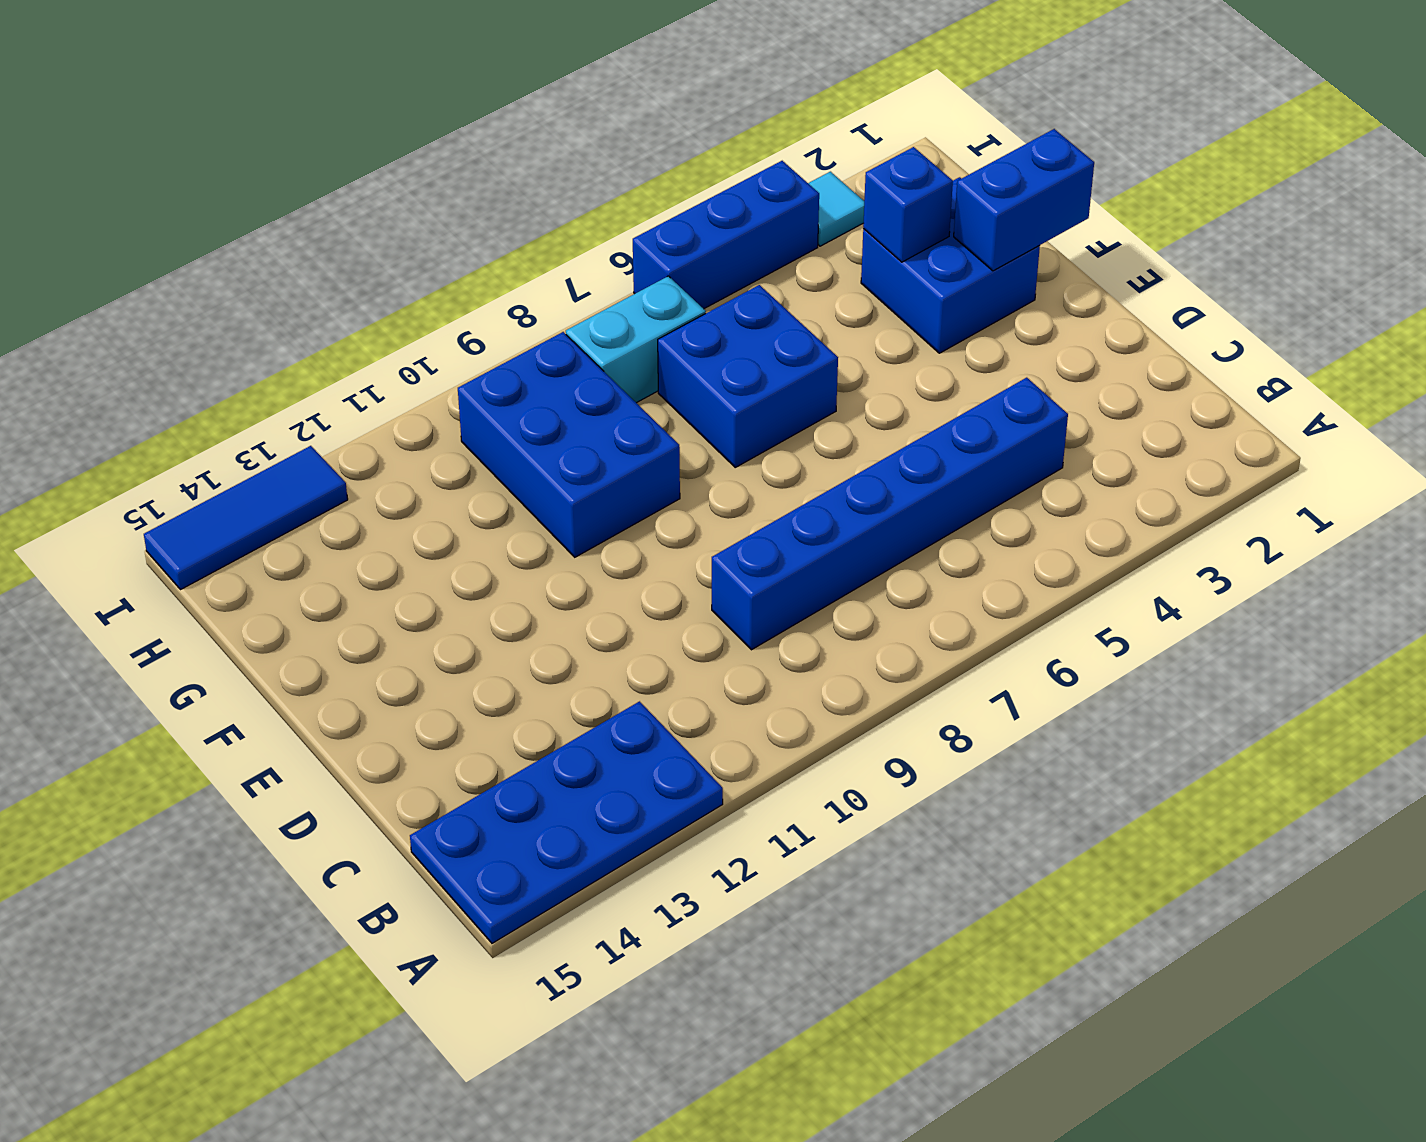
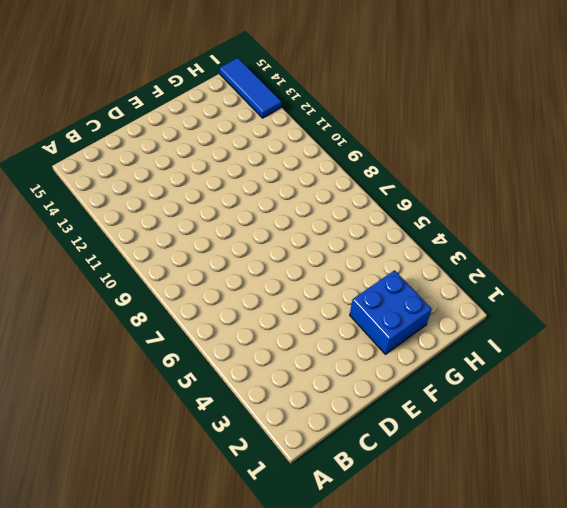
none -> blue 2x4 plate [410,701,723,943]
none -> blue 1x6 brick [712,378,1068,650]

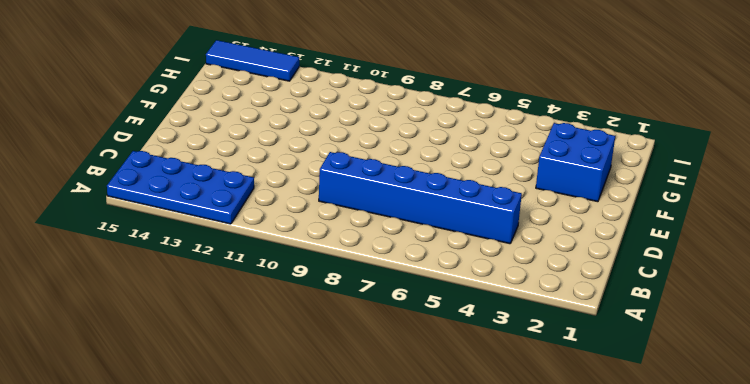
none -> blue 2x2 brick [658,285,838,467]
none -> blue 2x3 brick [458,332,680,557]

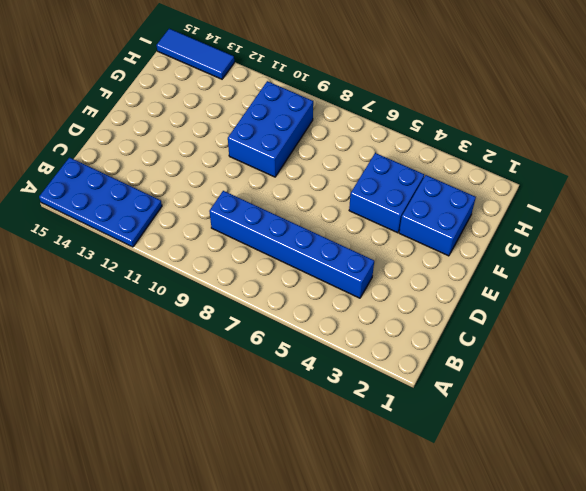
blue 2x2 brick [349,153,424,233] -> blue 2x2 brick moved to [658,285,838,467]
none -> cyan 1x2 brick [566,276,706,403]
none -> cyan 1x1 tile [808,172,864,246]

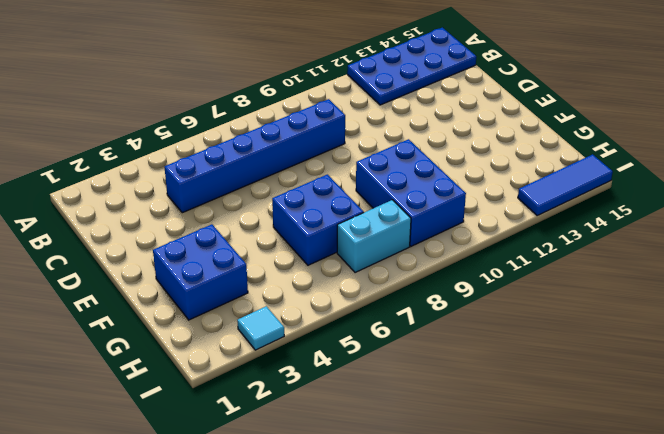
none -> blue 1x3 brick [633,161,819,309]
none -> blue 1x2 brick [954,129,1094,271]

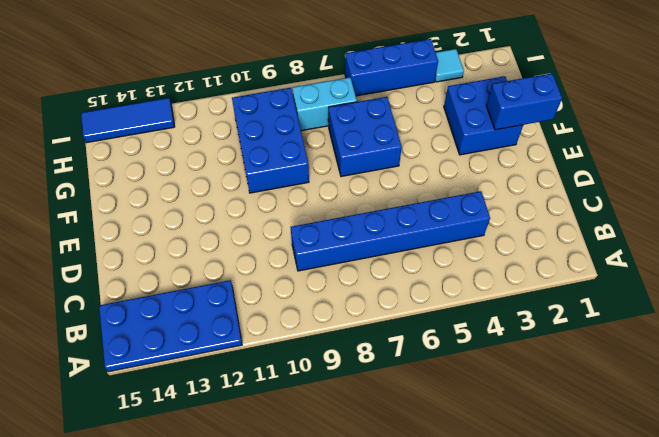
none -> blue 1x1 brick [863,147,953,262]

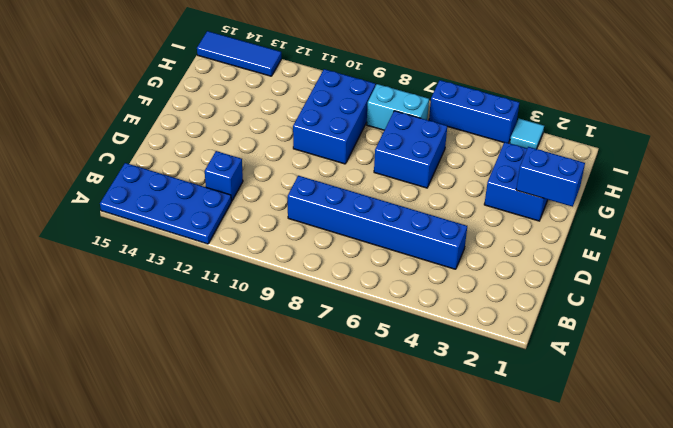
blue 1x1 brick [205,151,243,201] -> blue 1x1 brick moved to [863,147,953,262]

